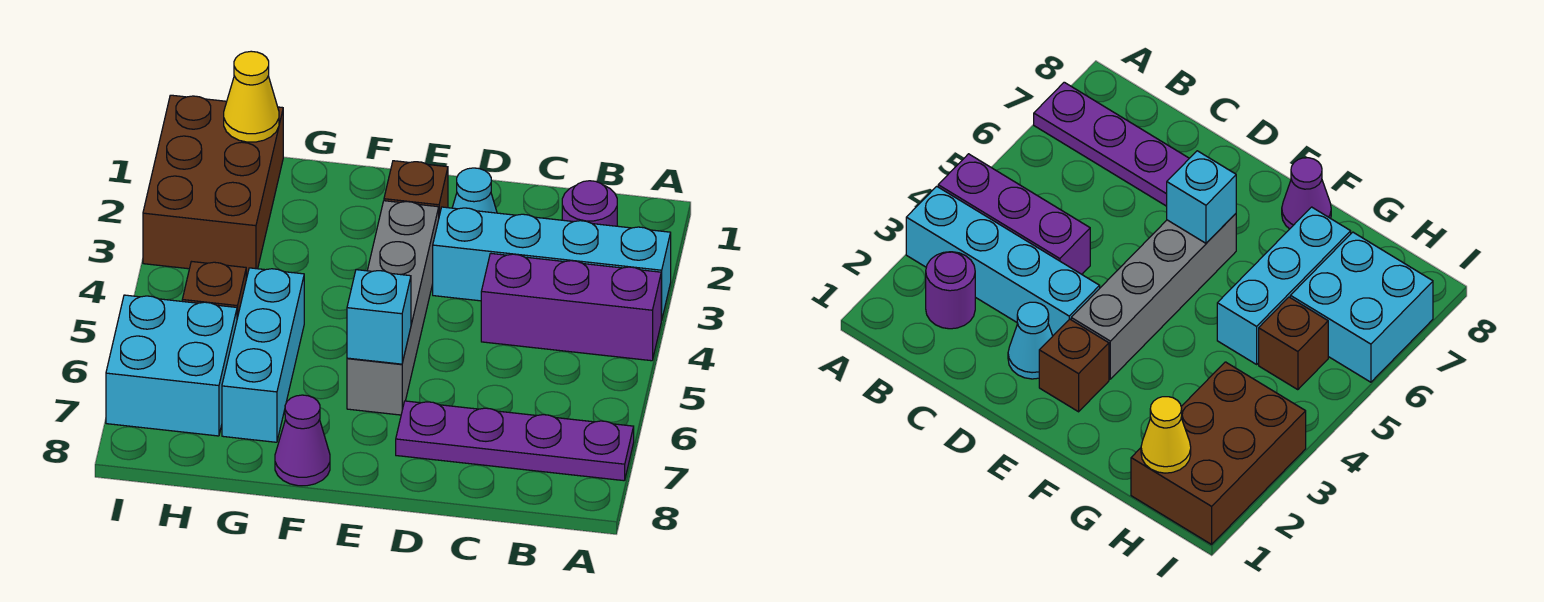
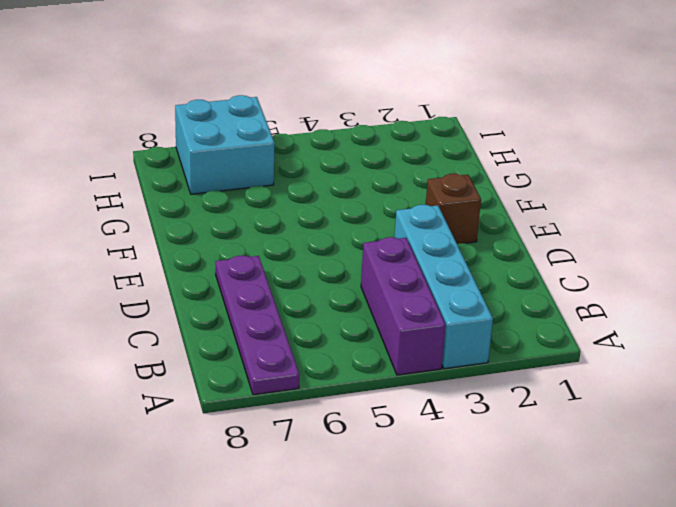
none -> purple 1x1 round brick [562,181,617,226]
none -> cyan 1x1 cone [452,168,497,213]
none -> grey 1x4 brick [347,201,439,415]

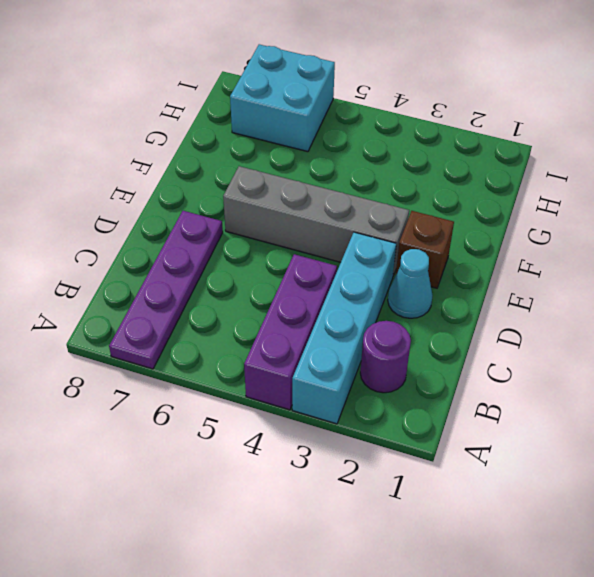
none -> purple 1x1 cone [275,395,330,486]
none -> cyan 1x3 brick [222,268,304,442]
none -> brown 2x3 brick [143,95,283,275]

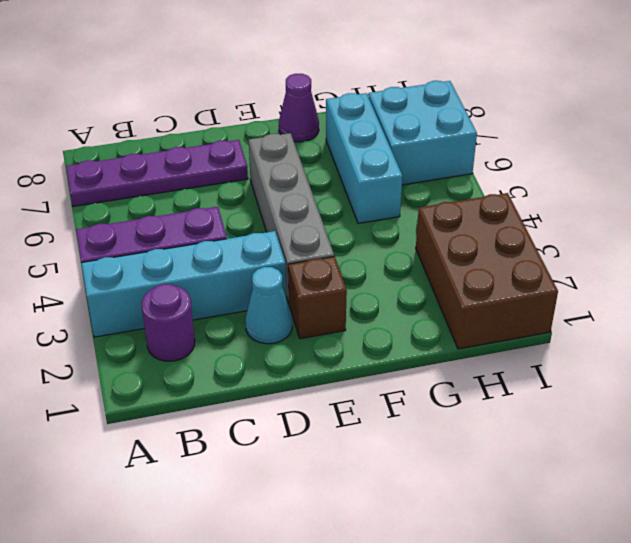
none -> brown 1x1 brick [182,262,246,318]
none -> cyan 1x1 brick [347,270,411,364]
none -> yellow 1x1 cone [224,51,279,142]

